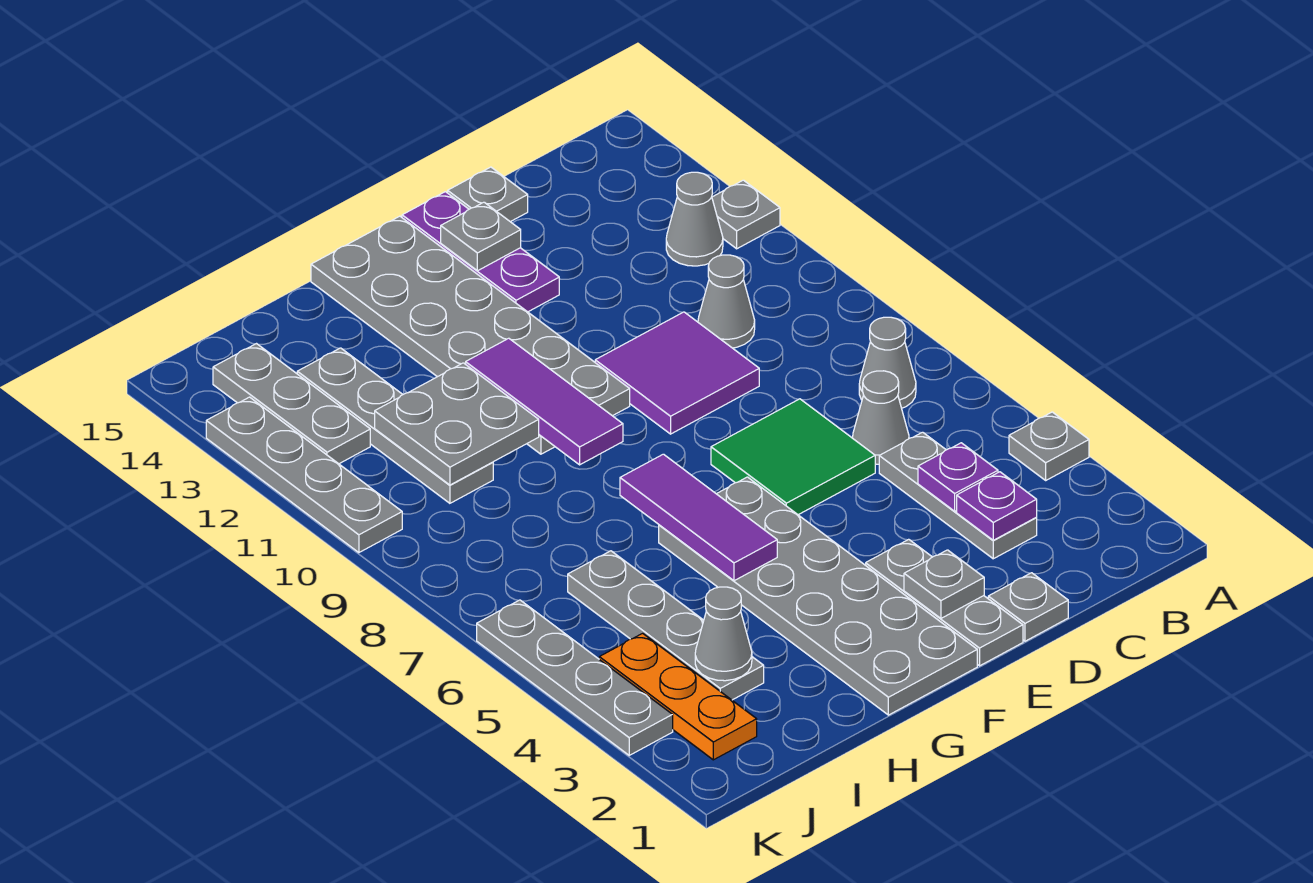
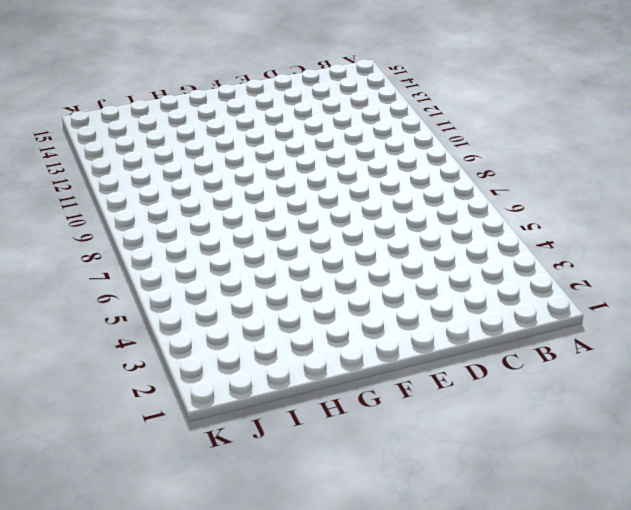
none -> grey 1x1 plate [1009,412,1089,480]
none -> grey 1x1 plate [712,180,780,249]
none -> grey 1x1 cone [859,317,916,408]

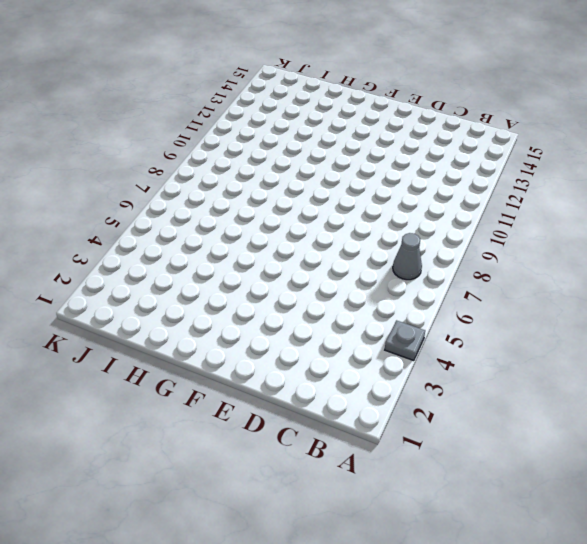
none -> grey 1x1 plate [712,180,780,249]
none -> grey 1x1 cone [666,172,723,266]
none -> grey 1x3 plate [879,432,1037,559]

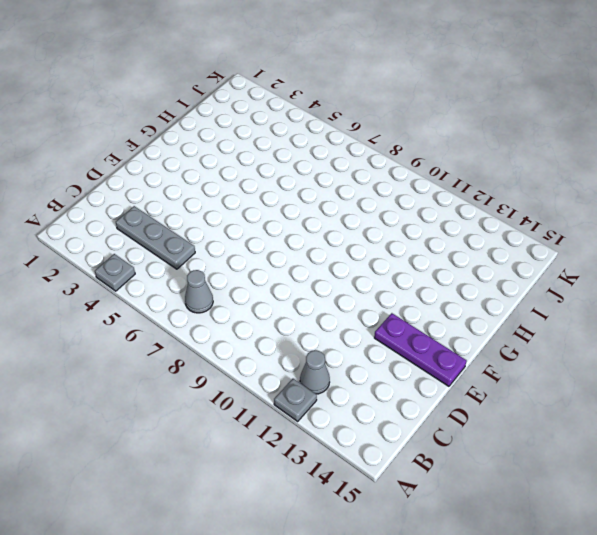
none -> grey 1x1 cone [853,371,909,464]
none -> grey 1x1 cone [698,255,755,348]
none -> grey 1x1 plate [988,573,1068,641]

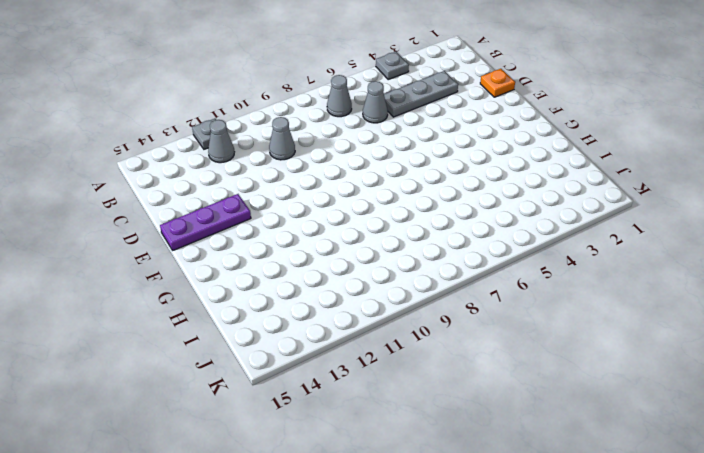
orange 1x1 plate [480,69,515,97] -> grey 1x1 plate [988,573,1068,641]
none -> green 2x2 tile [711,399,875,515]
none -> purple 2x2 tile [595,312,759,434]
none -> grey 1x1 plate [448,167,528,222]

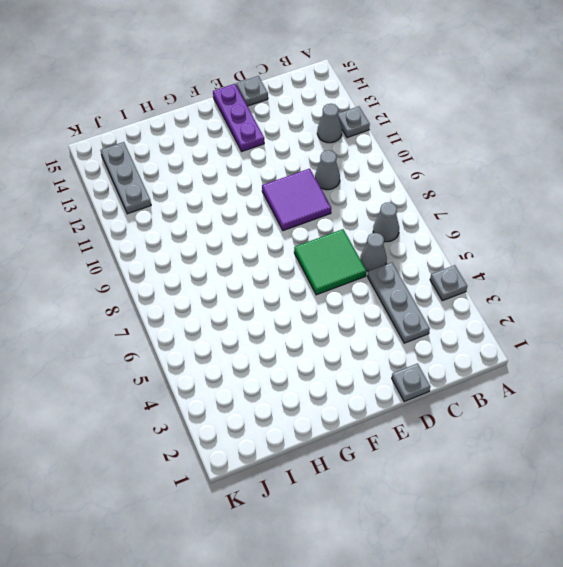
none -> grey 1x3 plate [866,539,1023,666]
none -> grey 2x6 plate [659,477,977,715]
none -> grey 2x6 plate [311,216,630,454]

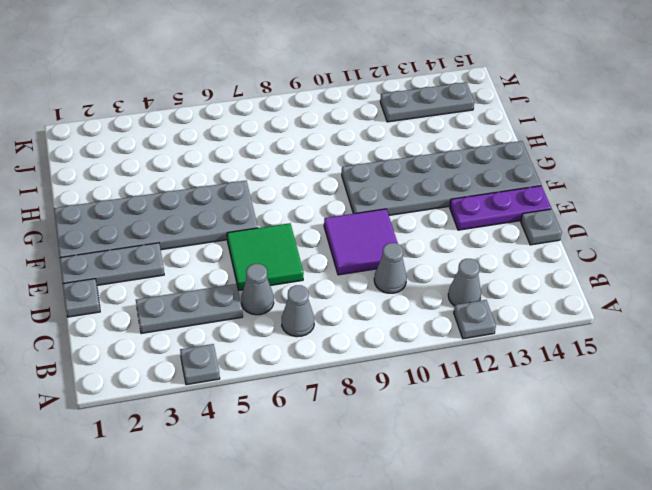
none -> grey 1x4 plate [568,551,764,700]
none -> grey 1x4 plate [297,348,493,503]
none -> orange 1x3 plate [599,633,757,760]

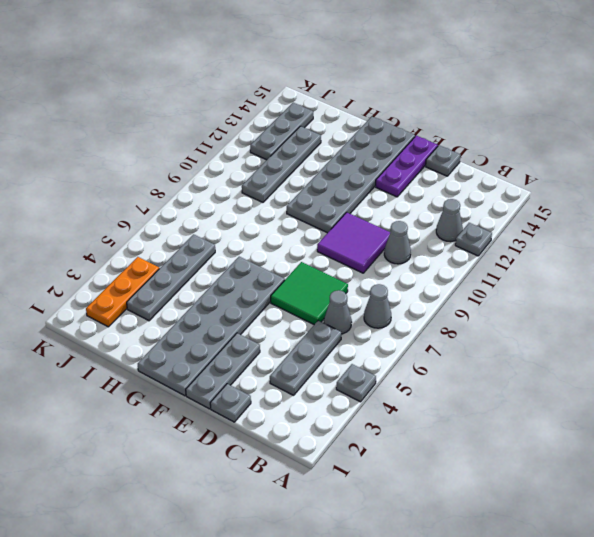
none -> grey 1x4 plate [477,600,673,755]
none -> grey 1x4 plate [206,397,402,553]
none -> purple 1x1 plate [957,472,1037,540]

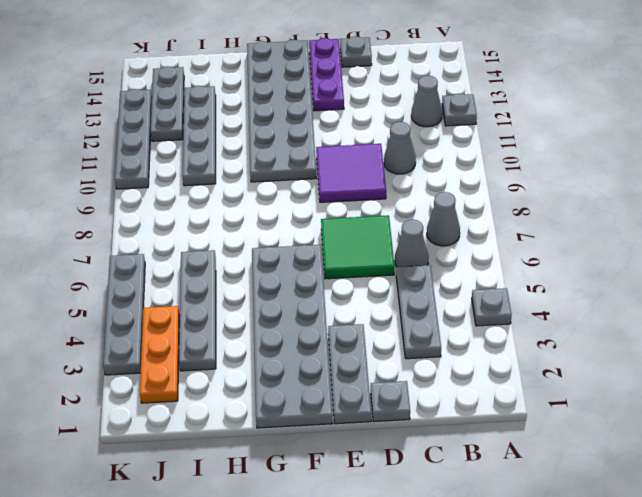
none -> purple 1x1 plate [957,472,1037,540]
none -> purple 1x1 plate [918,443,998,511]
none -> grey 1x1 plate [904,550,984,618]

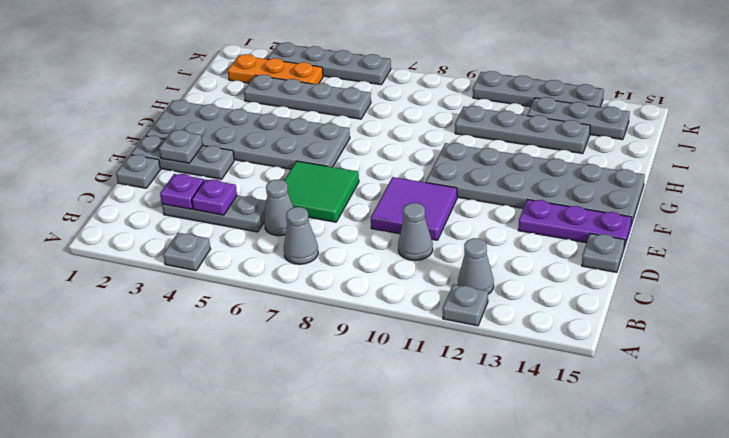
none -> grey 1x1 plate [441,202,521,271]
none -> purple 1x3 tile [620,454,777,581]
none -> purple 1x3 tile [466,338,623,465]

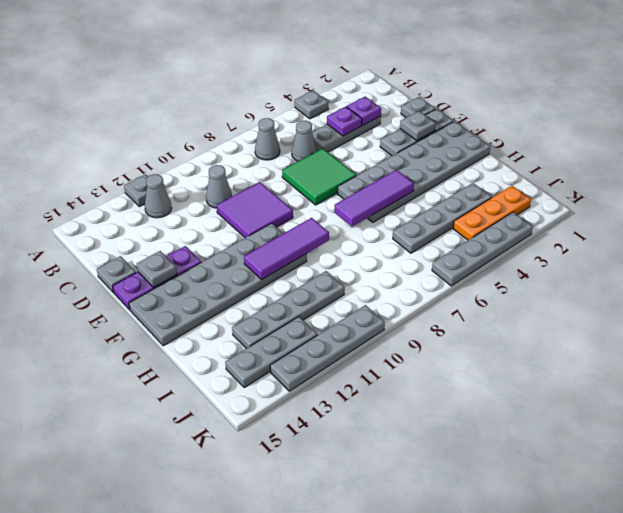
none -> grey 2x2 plate [375,363,539,485]
none -> grey 1x1 cone [695,587,752,681]

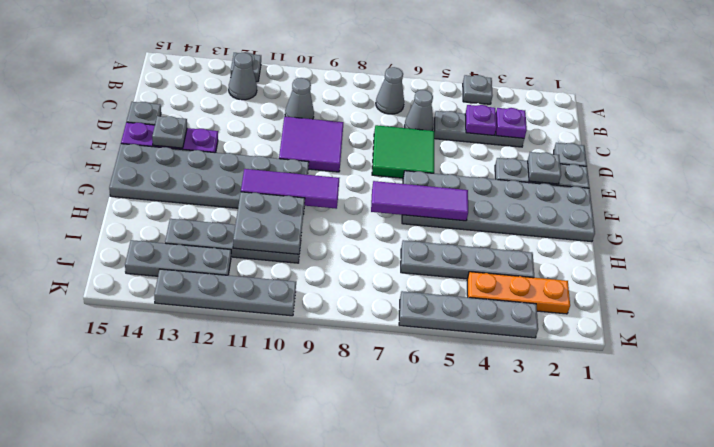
none -> grey 1x1 cone [695,587,752,681]

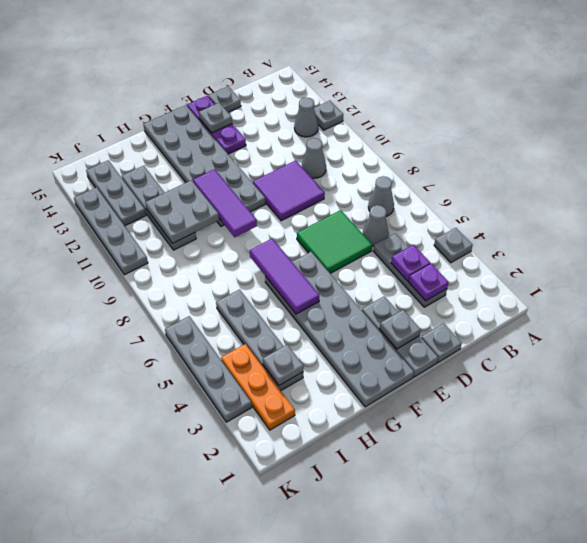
grey 1x1 plate [263,345,304,385] -> grey 1x1 cone [695,587,752,681]

